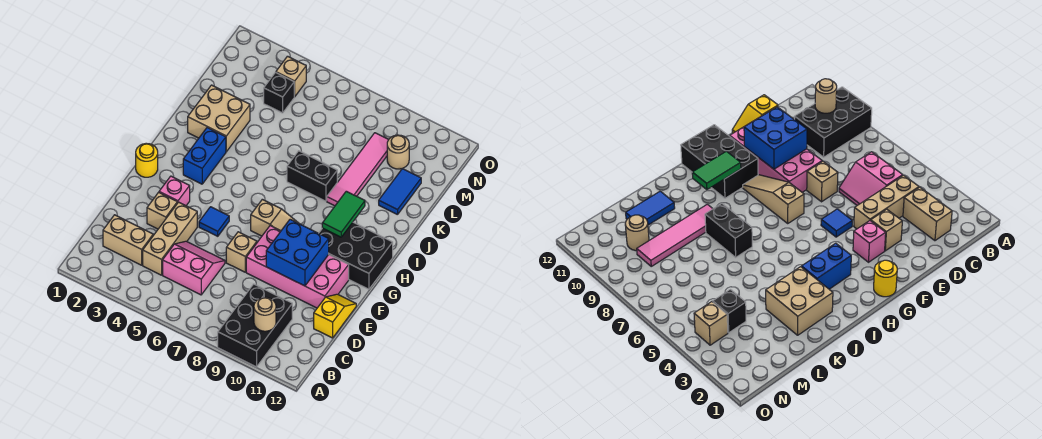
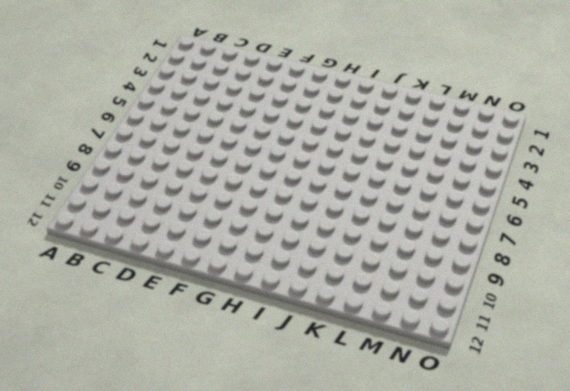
none -> black 2x3 brick [218,284,292,367]
none -> tan 1x2 brick [103,215,153,265]
none -> tan 1x3 brick [143,202,197,275]

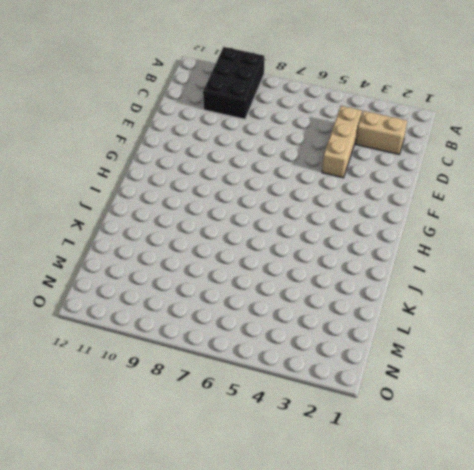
none -> pink 2x2 slope [163,241,225,295]
none -> yellow 1x2 slope [314,294,356,338]
none -> tan 1x1 brick [147,192,177,229]

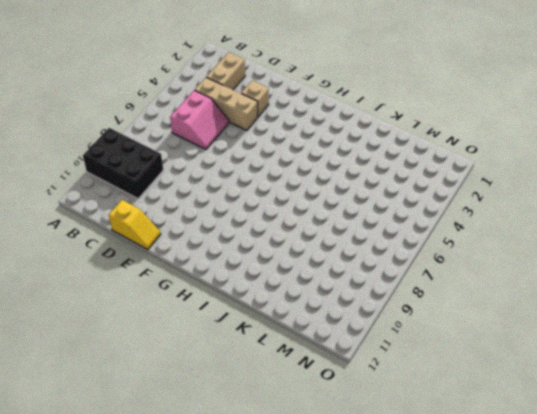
none -> tan 1x1 brick [226,232,257,272]
none -> pink 2x4 brick [246,226,349,308]
none -> pink 1x1 brick [159,176,190,206]

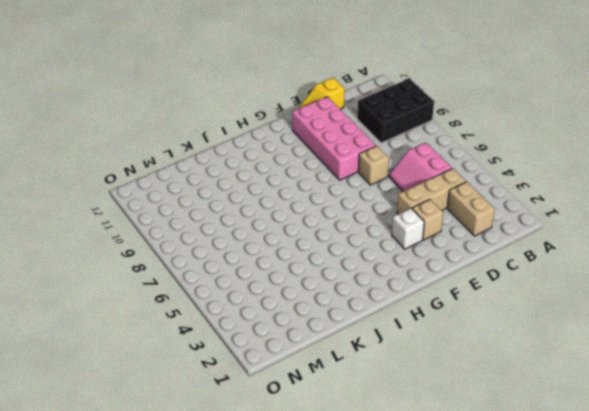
white 1x1 brick [392,208,424,249] -> pink 1x1 brick [159,176,190,206]
none -> blue 1x1 tile [199,207,229,236]
none -> yellow 1x1 round brick [136,143,158,177]
none -> tan 1x3 slope [251,199,298,236]

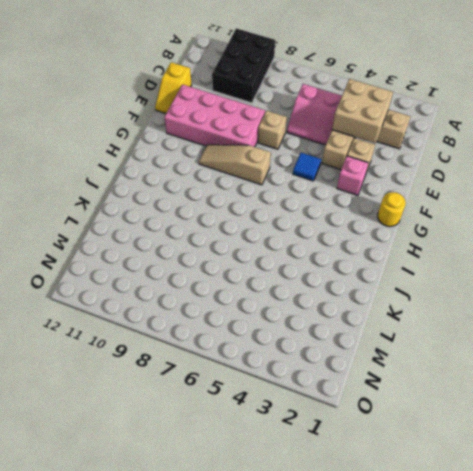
tan 2x2 brick [332,79,393,143] -> tan 2x2 brick moved to [188,85,250,152]
none -> black 2x3 brick [319,222,393,289]
none -> blue 1x2 brick [183,128,226,184]
none -> black 1x2 brick [287,151,337,201]

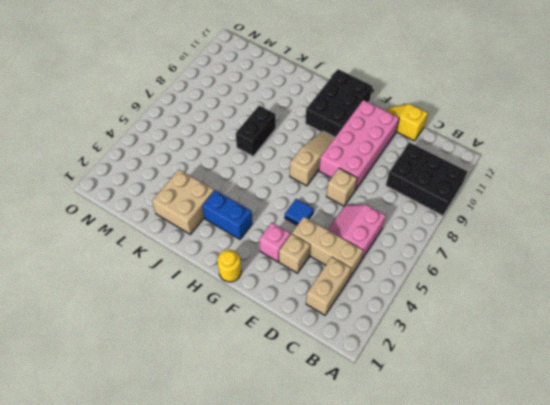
none -> pink 1x4 tile [327,133,389,206]
none -> blue 1x2 tile [379,169,421,215]
none -> black 1x1 brick [264,73,294,113]

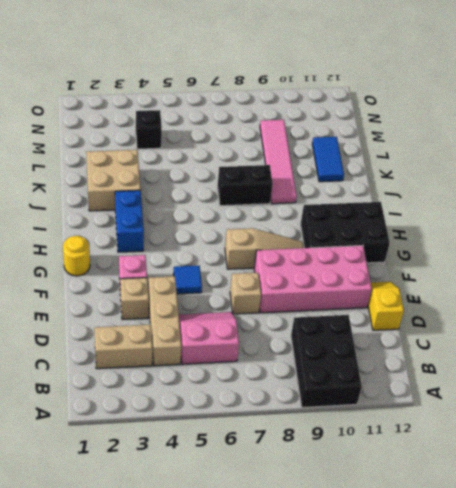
none -> tan 1x1 round brick [387,135,409,169]
none -> tan 1x1 brick [276,56,306,97]
none -> tan 1x1 round brick [254,297,276,331]

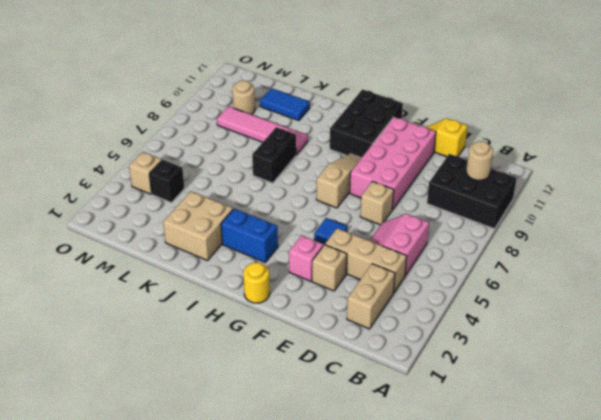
none -> blue 2x2 brick [266,219,329,286]
none -> green 1x2 tile [322,191,365,237]

